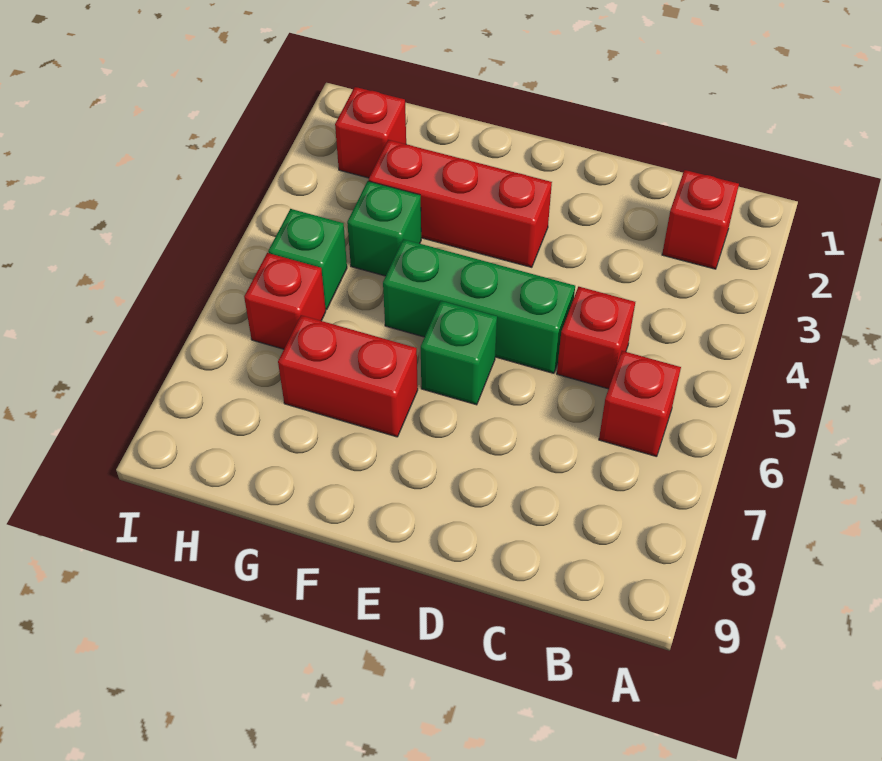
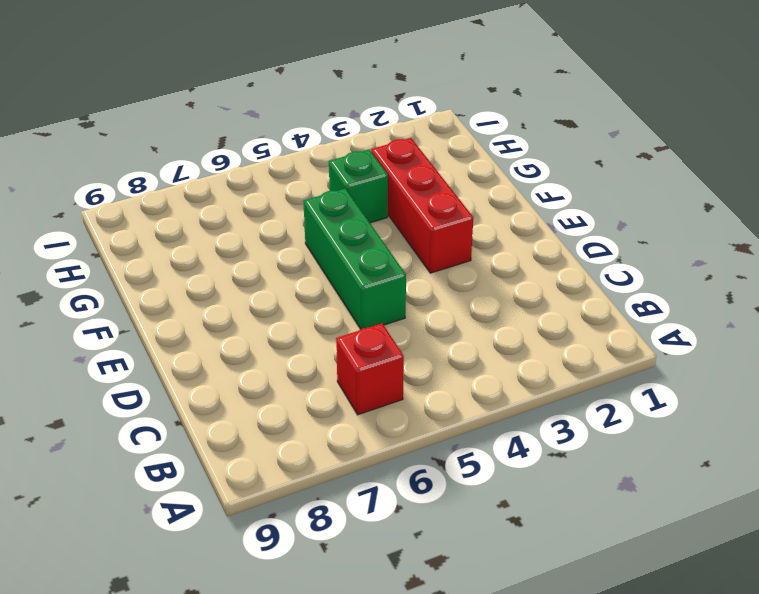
none -> red 1x1 brick [662,170,739,269]
none -> red 1x1 brick [557,287,635,389]

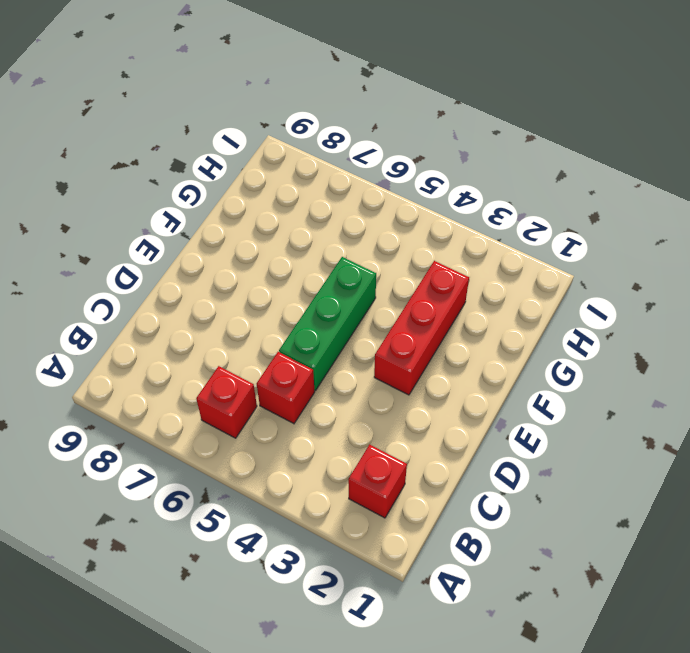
none -> green 1x1 brick [421,301,497,405]
none -> red 1x2 brick [278,315,418,437]

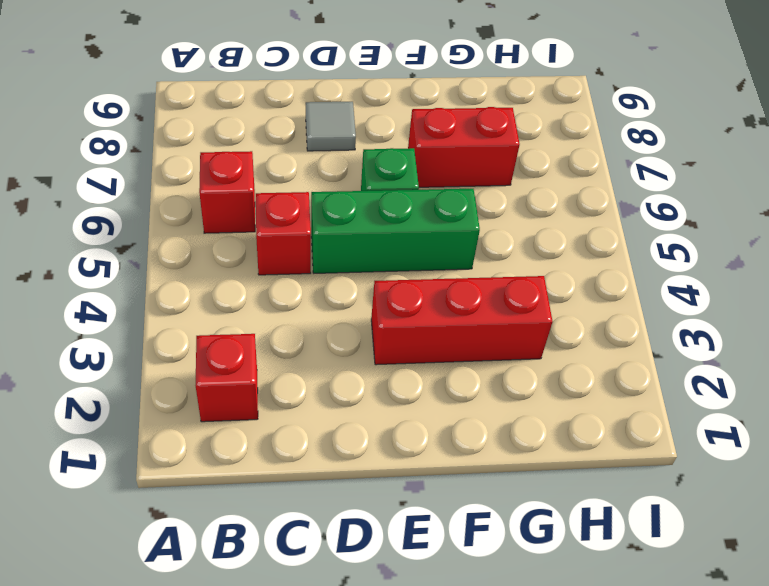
grey 1x1 tile [306,102,356,151] -> none
none -> green 1x1 brick [347,181,421,276]
none -> red 1x1 brick [335,87,406,178]

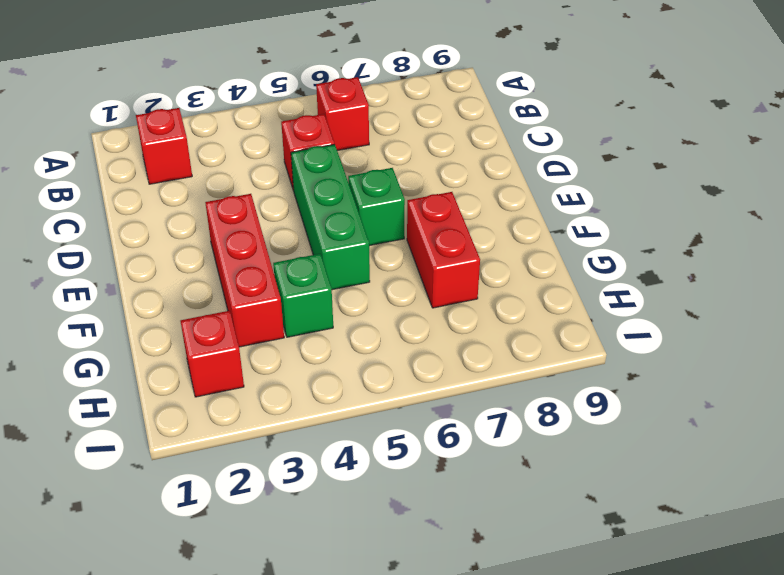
none -> green 1x1 brick [268,209,347,310]
none -> red 1x1 brick [244,253,326,349]

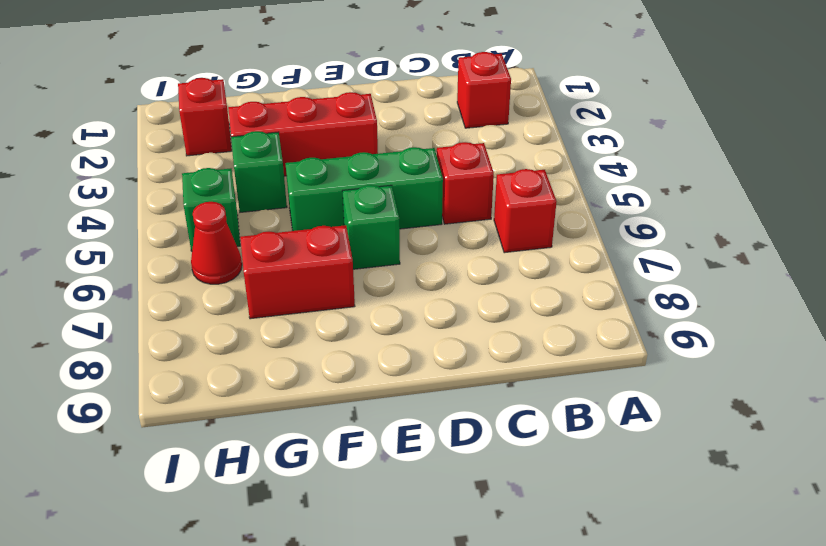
red 1x1 cone [191,202,242,284] -> red 1x1 brick [244,253,326,349]

